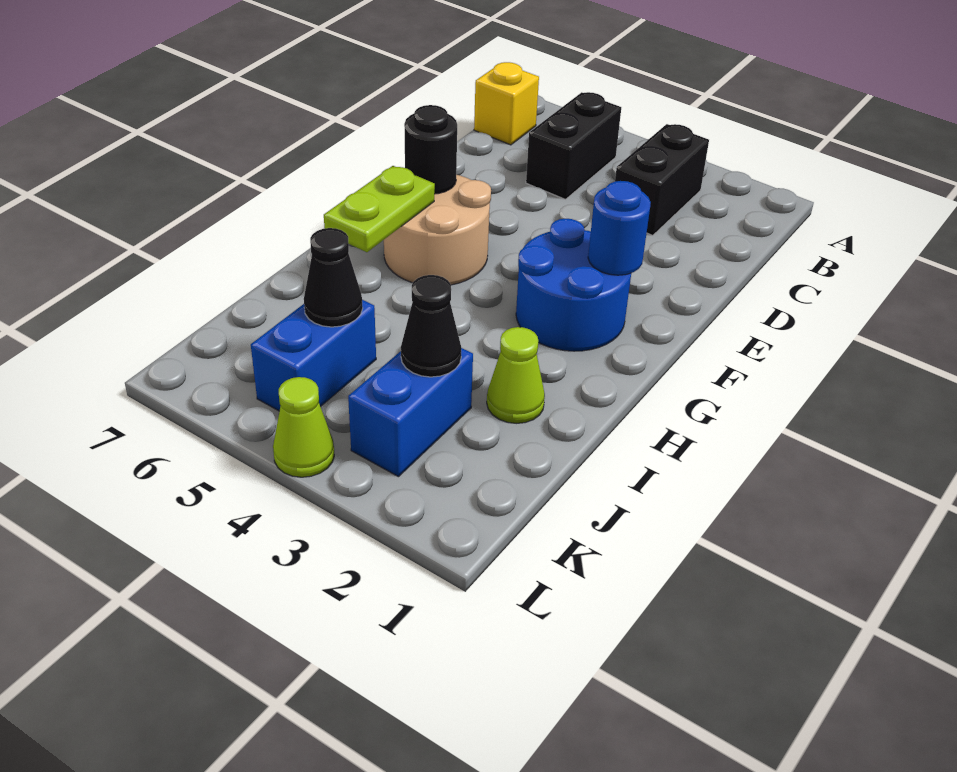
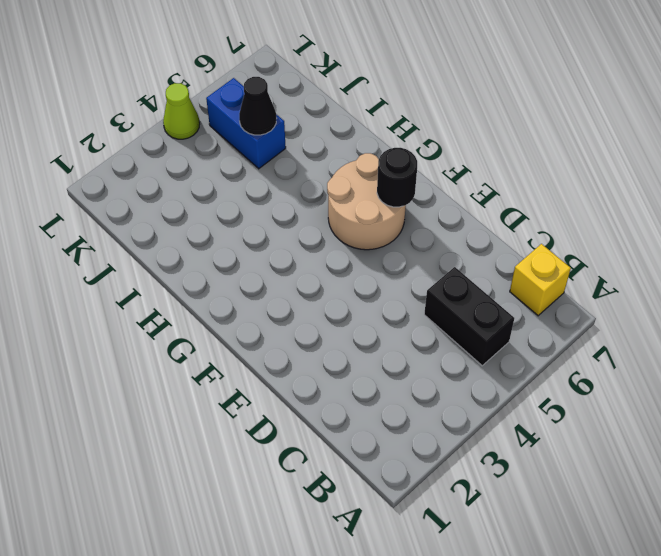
none -> black 1x2 brick [615,124,709,235]
none -> blue 2x2 round brick [516,219,631,351]
none -> lime 1x1 cone [487,327,545,423]

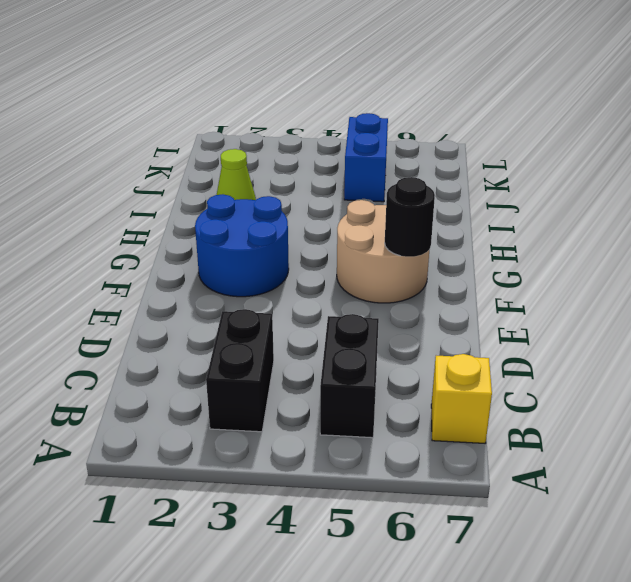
none -> blue 1x2 brick [348,348,473,477]
none -> lime 1x1 cone [273,377,334,477]
none -> blue 1x1 round brick [588,181,651,275]

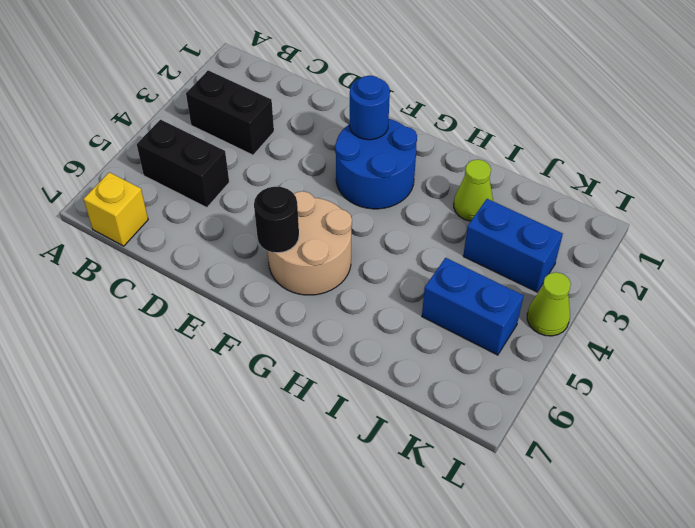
none -> lime 1x2 plate [324,166,435,252]
none -> black 1x1 cone [401,275,461,377]
none -> black 1x1 cone [304,228,363,327]

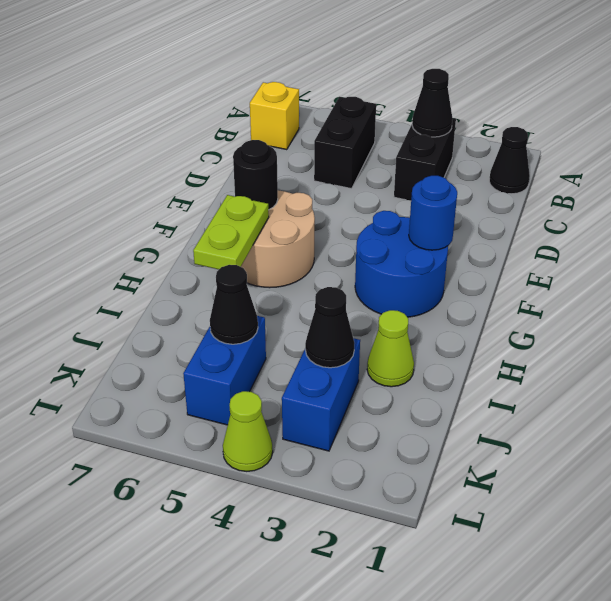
black 1x1 cone [489,127,530,194] -> none
black 1x1 cone [412,69,453,137] -> none

